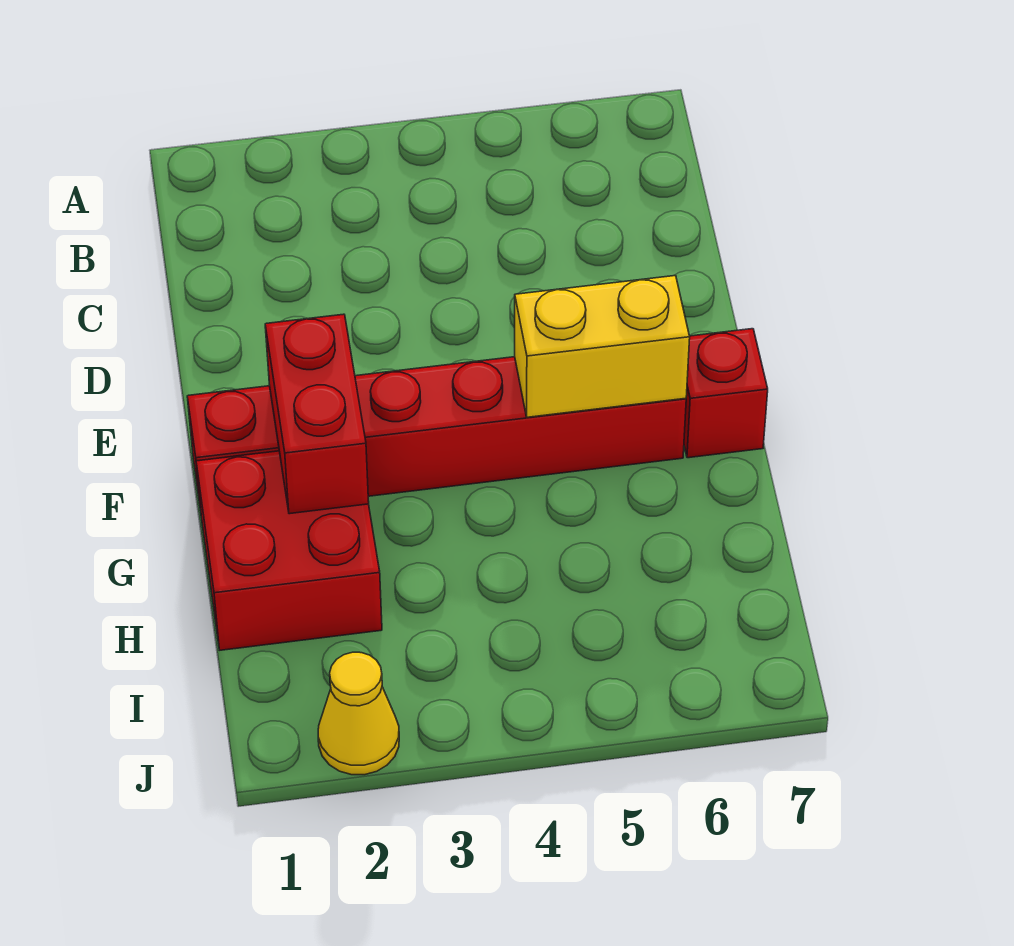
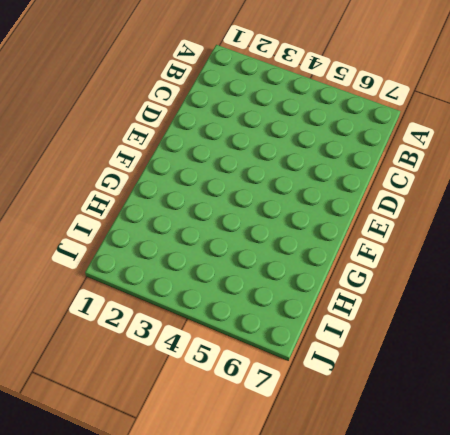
none -> red 1x6 brick [187,357,686,510]
none -> red 1x1 brick [684,329,768,458]

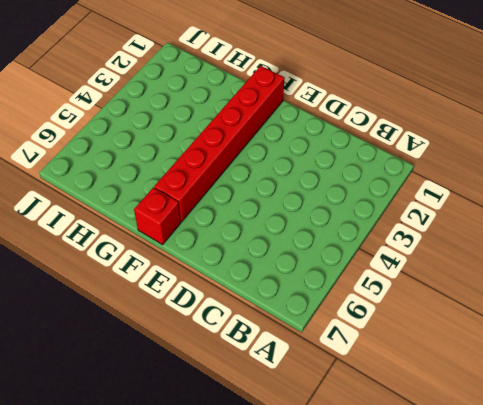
none -> red 2x2 brick [196,451,382,650]
none -> yellow 1x1 cone [318,652,399,775]

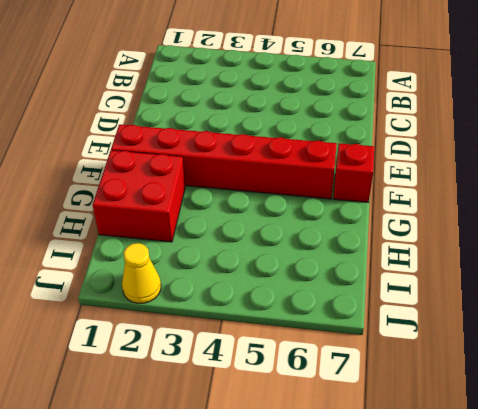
none -> red 1x2 brick [265,314,369,514]
none -> yellow 1x2 brick [515,276,690,417]

